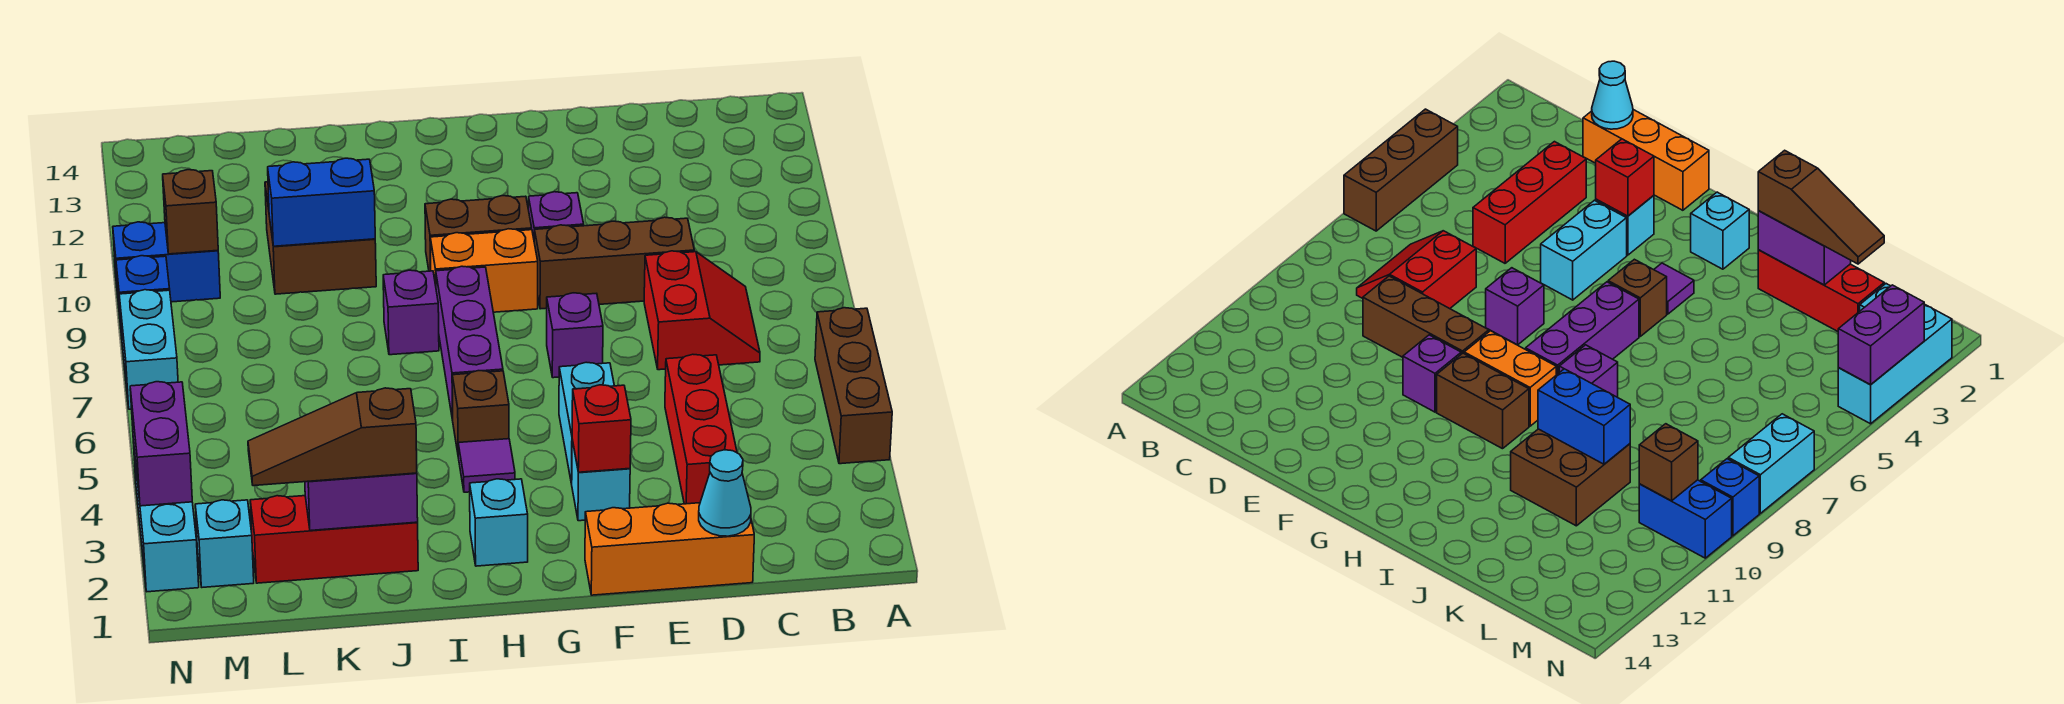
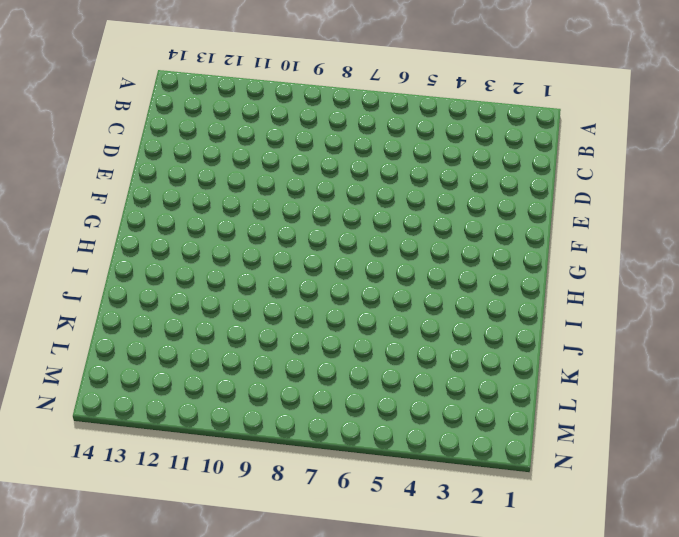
none -> brown 1x3 brick [815,308,892,464]
none -> red 2x2 slope [644,251,760,370]
none -> orange 1x3 brick [585,503,754,595]
none -> red 1x3 brick [665,354,737,504]

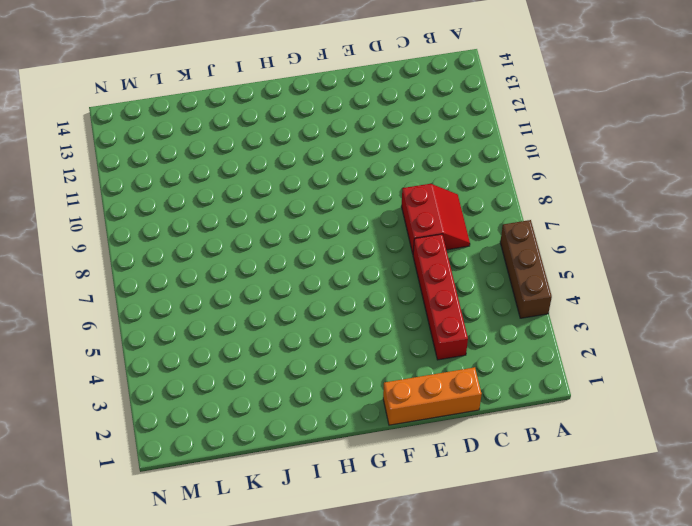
red 1x4 brick [413,234,468,360] -> red 1x3 brick [665,354,737,504]
none -> brown 1x3 brick [534,217,694,309]
none -> cyan 1x1 brick [572,440,630,521]
none -> cyan 1x2 brick [559,362,614,484]
none -> purple 1x1 brick [547,293,603,378]

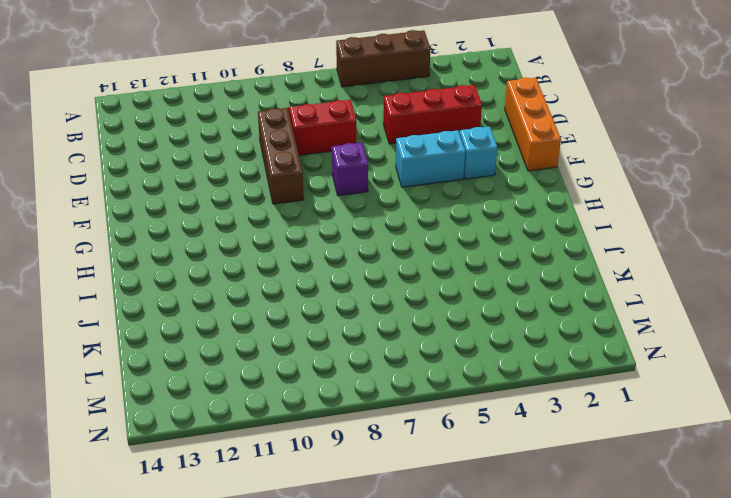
none -> purple 1x1 brick [528,192,584,238]
none -> orange 1x2 brick [430,229,538,312]
none -> brown 1x2 brick [425,196,532,271]
none -> cyan 1x1 brick [470,479,528,566]

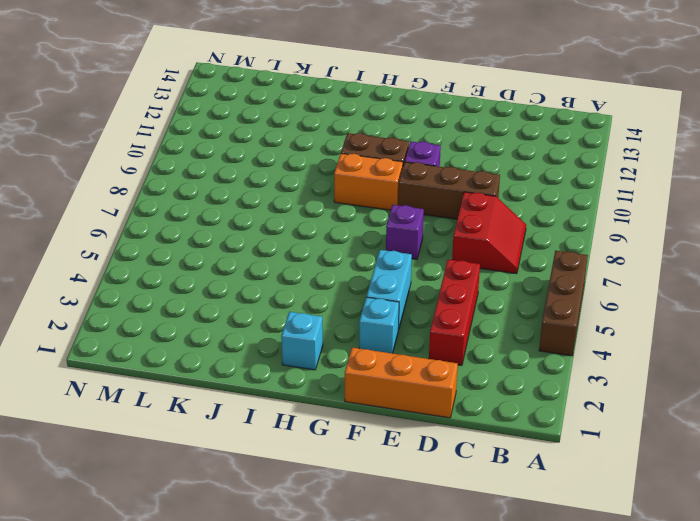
none -> purple 1x1 tile [458,439,515,492]
none -> brown 1x1 brick [452,371,509,452]
none -> purple 1x3 brick [436,266,503,420]
none -> purple 1x1 brick [383,270,439,355]

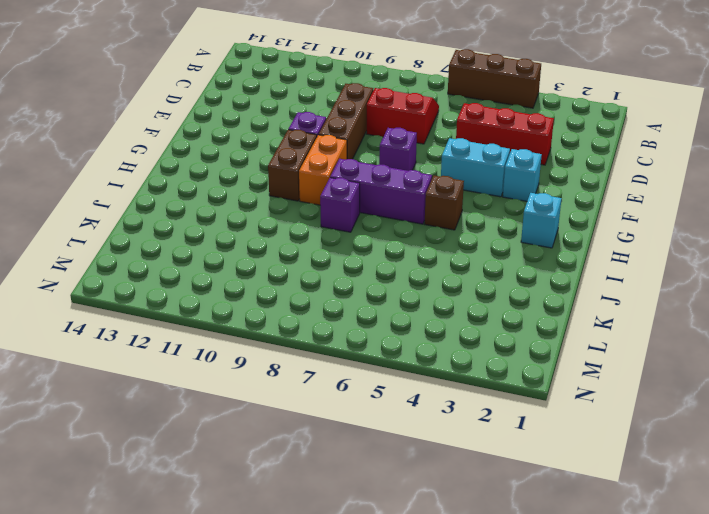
none -> orange 1x3 brick [585,503,754,595]
none -> purple 1x1 tile [458,439,515,492]
none -> red 1x3 brick [250,496,418,583]
none -> brown 2x2 brick [265,182,376,294]

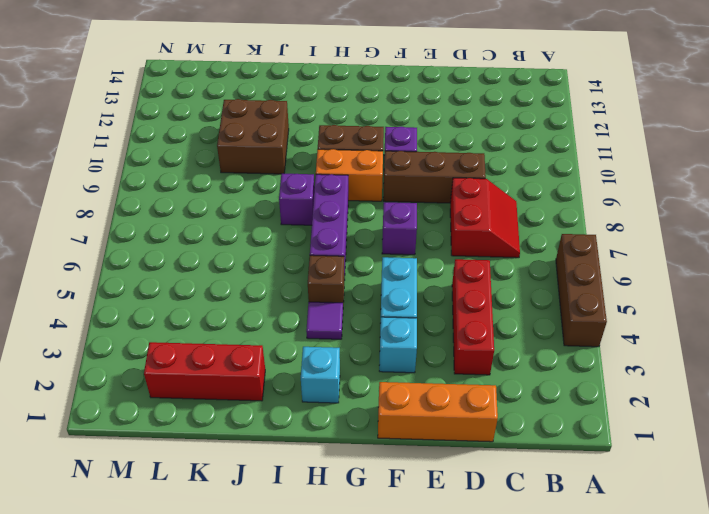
none -> cyan 1x1 brick [195,500,254,587]
none -> blue 1x2 brick [113,222,220,304]
none -> cyan 1x3 brick [133,440,199,592]
none -> cyan 1x2 brick [119,290,178,409]

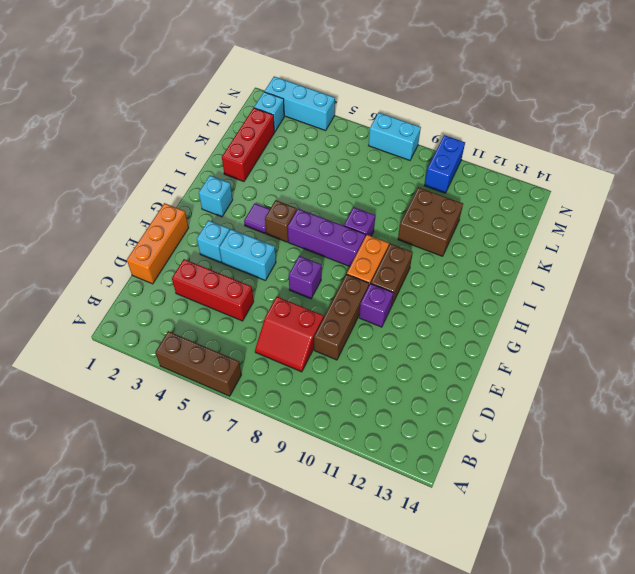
none -> blue 1x1 brick [116,256,170,335]
none -> cyan 1x1 cone [699,450,751,536]
none -> red 1x1 brick [572,385,631,472]
none -> purple 1x2 brick [305,473,418,531]

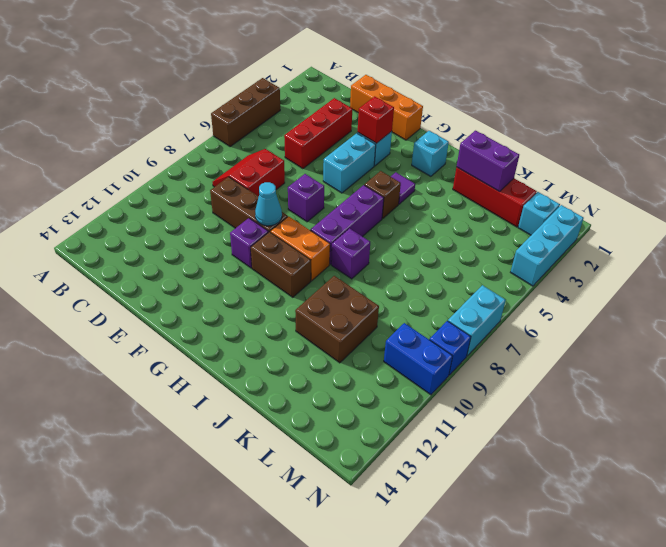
cyan 1x1 cone [255,182,282,226] -> cyan 1x1 cone moved to [699,450,751,536]
none -> blue 1x2 brick [268,158,375,246]
none -> brown 1x1 brick [163,170,218,254]
none -> purple 1x2 brick [130,382,192,506]
none -> brown 1x3 slope [248,388,417,486]

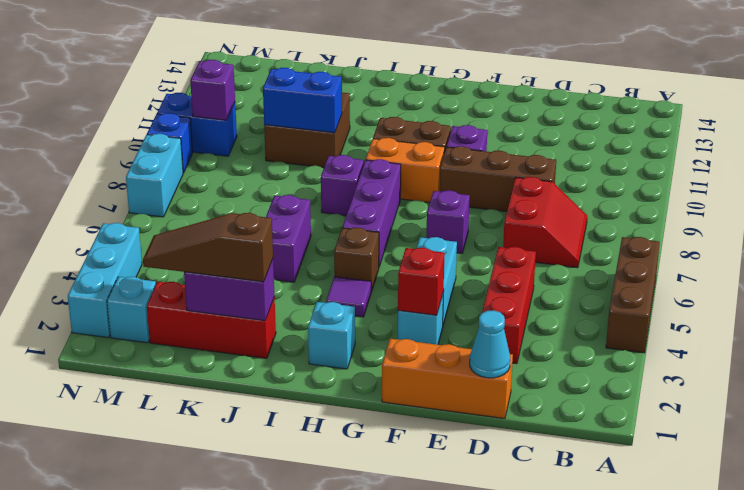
purple 1x2 brick [266,195,311,282] -> purple 1x2 brick moved to [130,382,192,506]
purple 1x1 brick [190,60,235,120] -> brown 1x1 brick [163,170,218,254]

